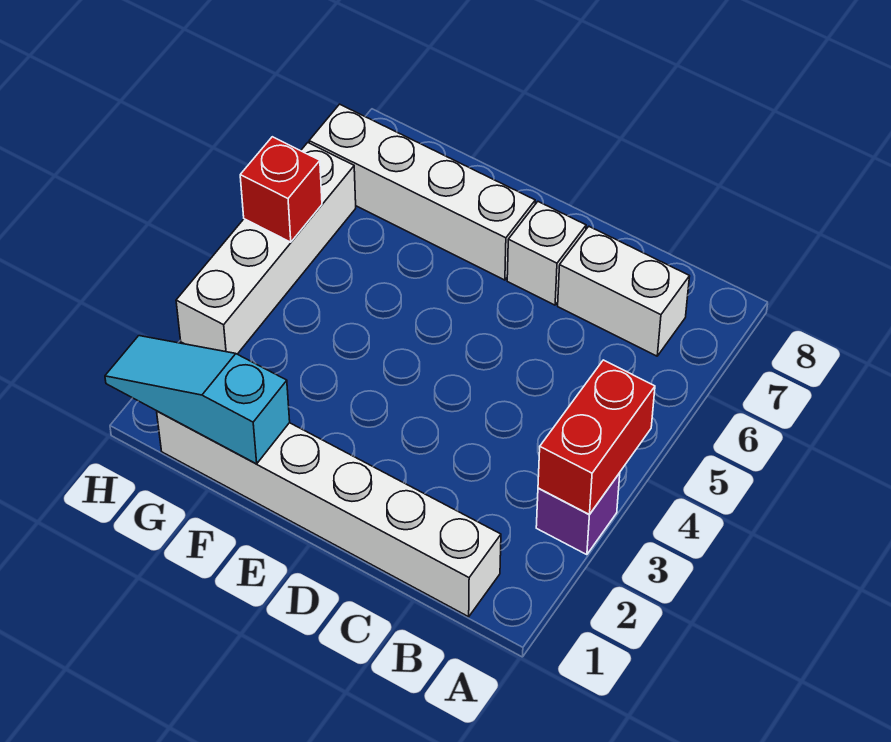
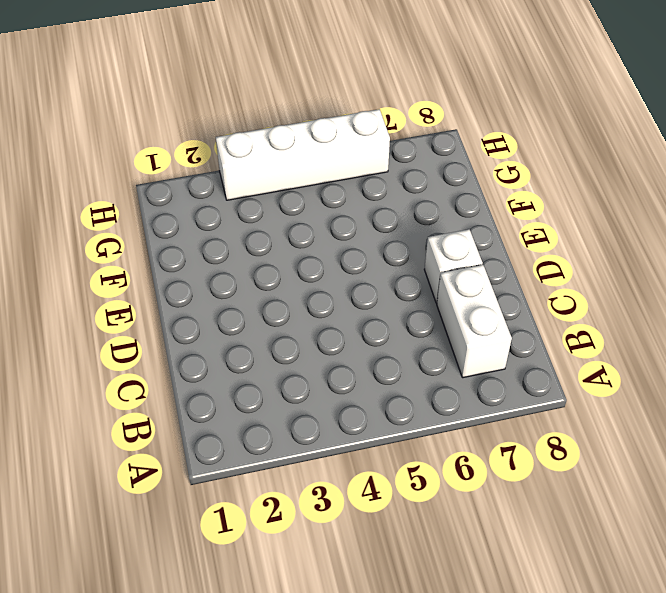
none -> purple 1x1 brick [536,473,620,555]
none -> white 1x6 brick [157,411,501,617]

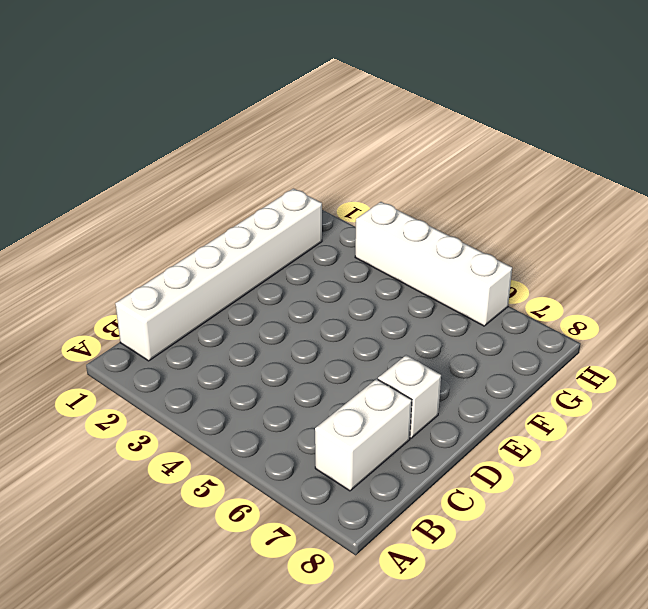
none -> purple 1x1 brick [536,473,620,555]
none -> white 1x4 brick [309,104,535,280]

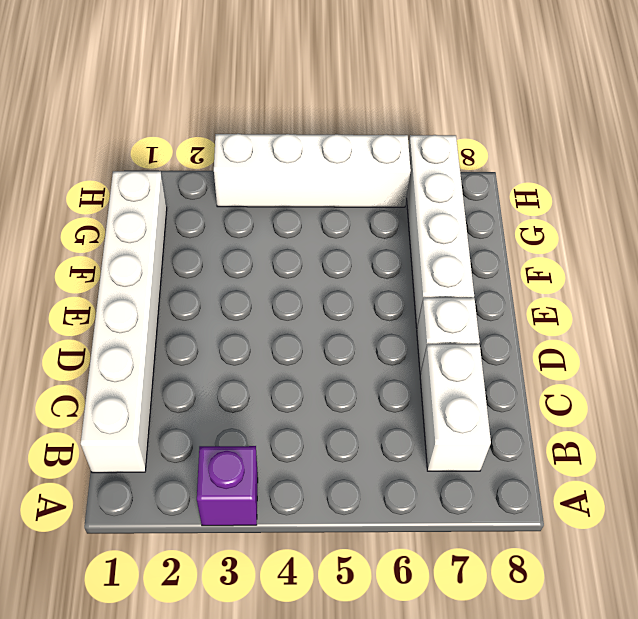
none -> red 1x2 brick [538,360,655,514]
none -> cyan 1x3 slope [105,336,290,464]

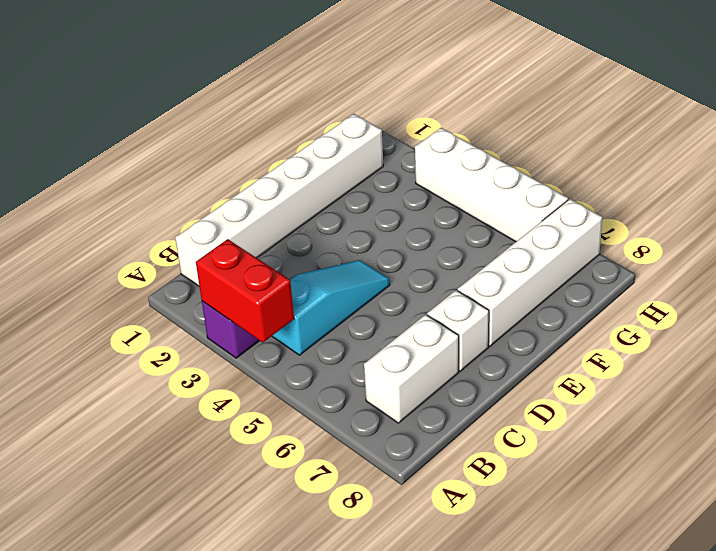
cyan 1x3 slope [272,260,390,355] -> cyan 1x3 slope moved to [105,336,290,464]
none -> red 1x1 brick [240,137,322,242]

